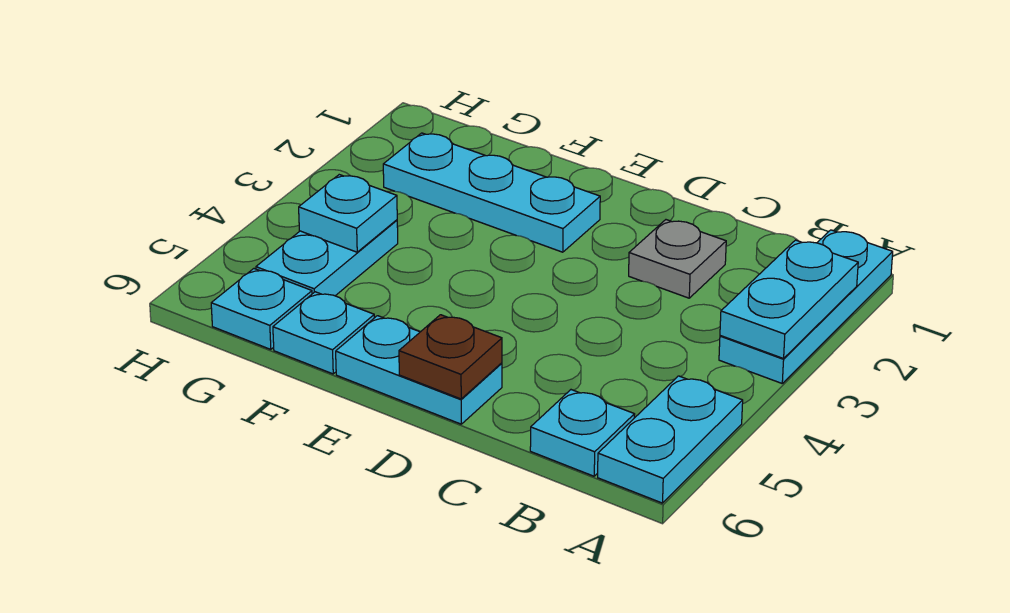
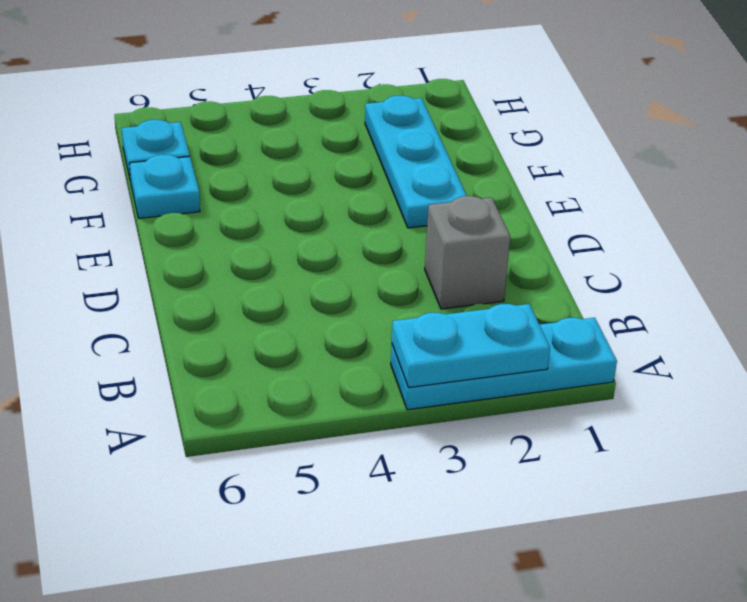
grey 1x1 brick [425,196,510,309] -> grey 1x1 plate [629,220,726,298]
none -> cyan 1x2 plate [598,376,743,503]
none -> cyan 1x1 plate [530,390,635,476]
none -> cyan 1x2 plate [336,316,502,424]

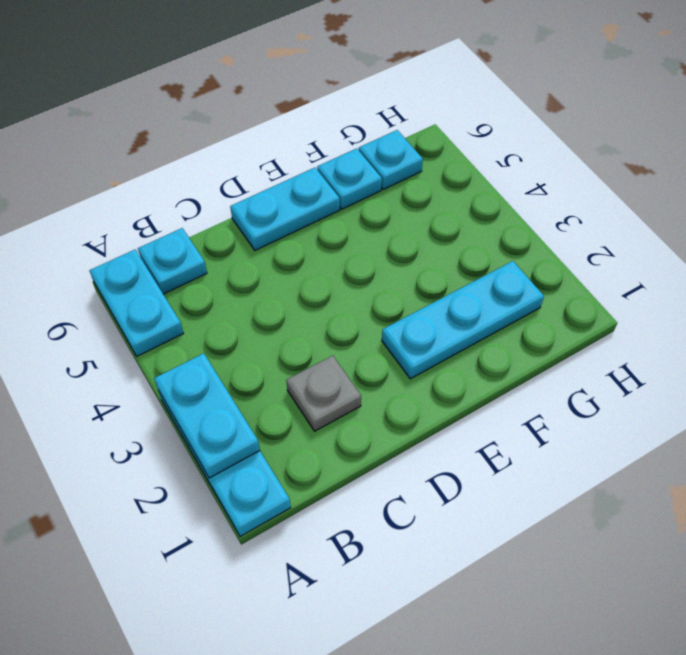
none -> cyan 1x2 plate [256,220,398,296]
none -> brown 1x1 plate [399,315,502,399]
none -> cyan 1x1 plate [299,175,397,252]

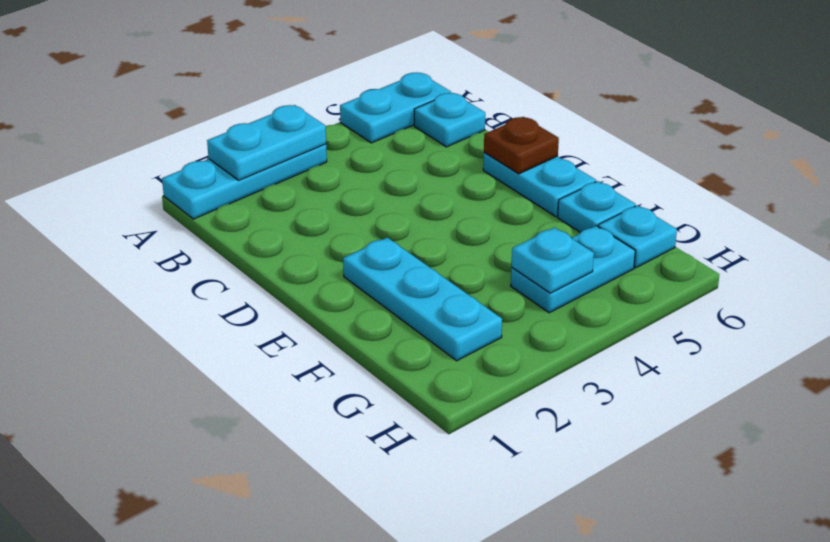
none -> grey 1x1 plate [629,220,726,298]

